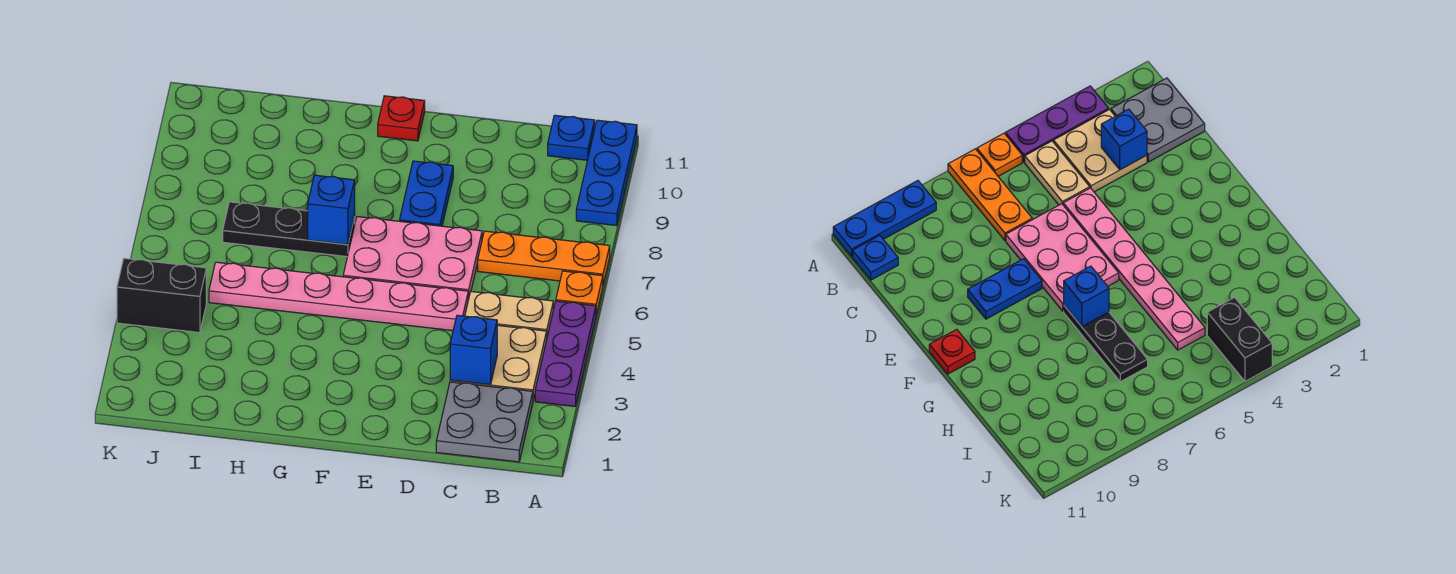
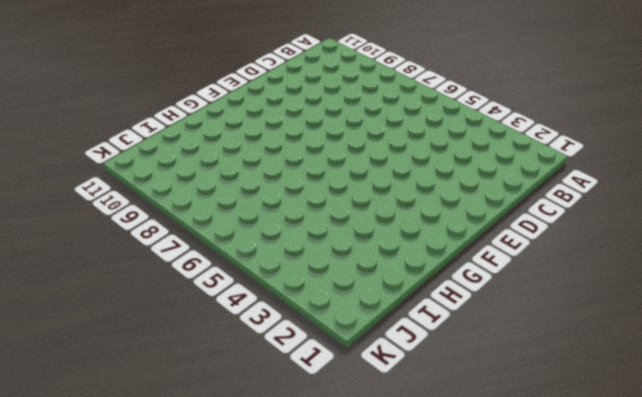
none -> purple 1x3 plate [535,301,596,406]
none -> orange 1x1 plate [556,271,603,315]
none -> orange 1x3 plate [478,231,610,284]

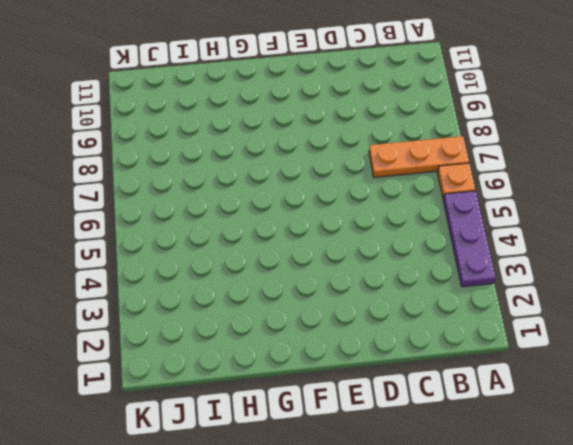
none -> blue 1x3 plate [576,120,637,226]
none -> grey 2x2 plate [436,382,533,462]
none -> tan 2x2 plate [450,325,547,400]

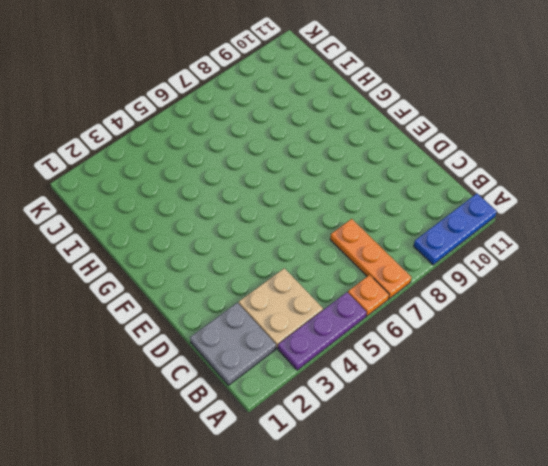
none -> tan 1x2 plate [465,292,553,336]
none -> blue 1x1 plate [548,115,595,160]
none -> pink 1x6 plate [209,262,468,331]

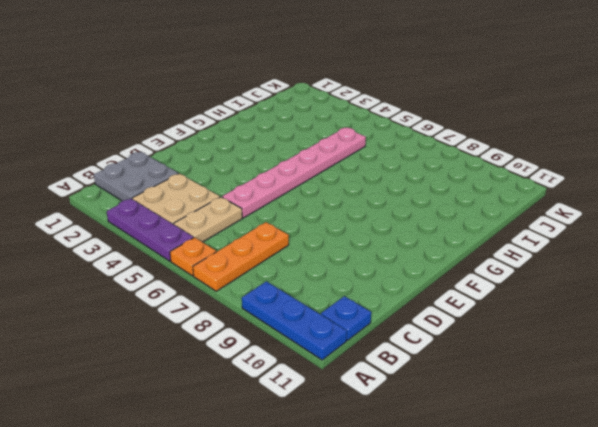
none -> pink 2x3 plate [343,217,482,300]
none -> blue 1x2 plate [400,161,453,226]
none -> red 1x1 plate [378,96,425,141]

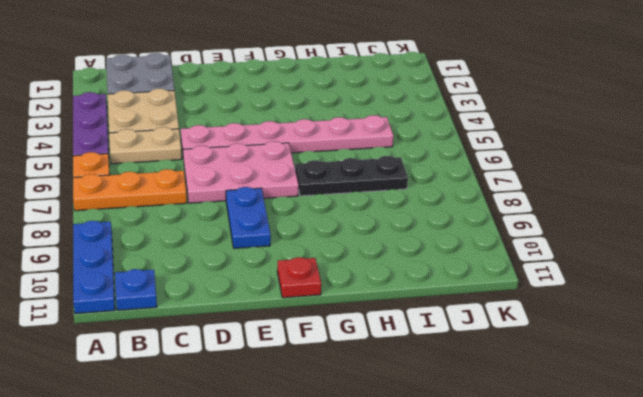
none -> black 1x2 brick [117,258,206,333]
none -> blue 1x1 brick [450,315,497,385]
none -> blue 1x1 brick [308,175,355,245]

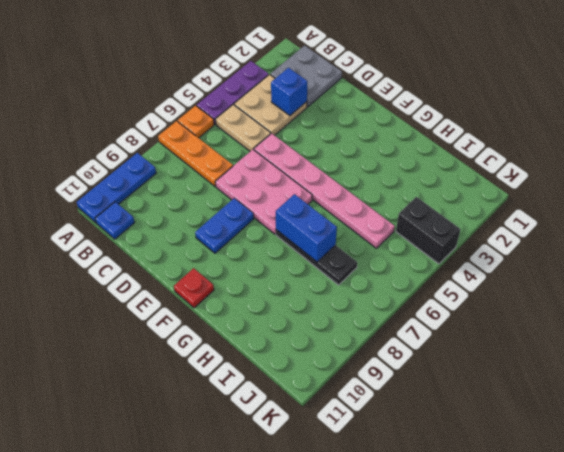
blue 1x2 brick [276,194,337,262] -> blue 1x1 brick [308,175,355,245]

